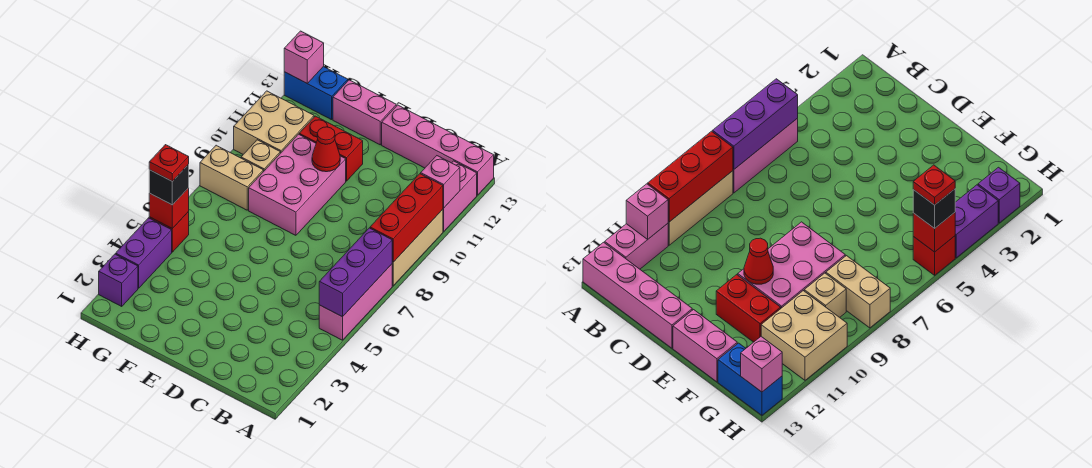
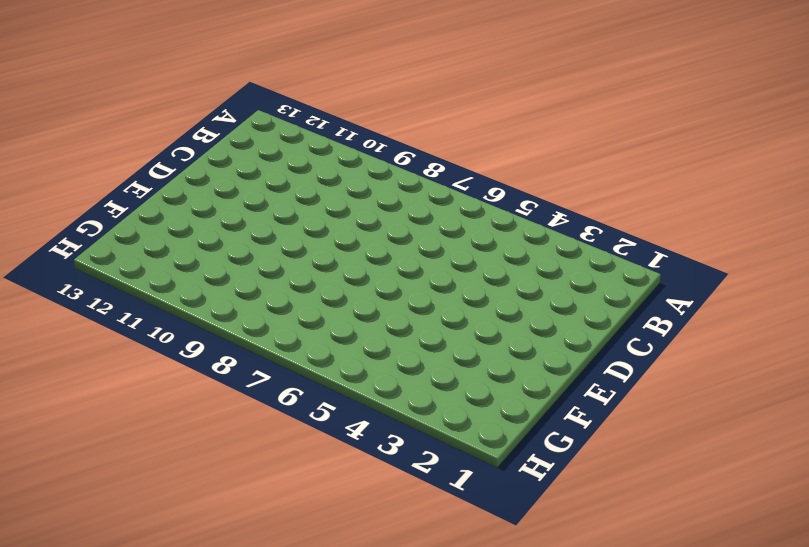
none -> pink 1x3 brick [319,264,392,340]
none -> tan 1x3 brick [392,209,443,286]
none -> pink 1x2 brick [443,161,477,231]

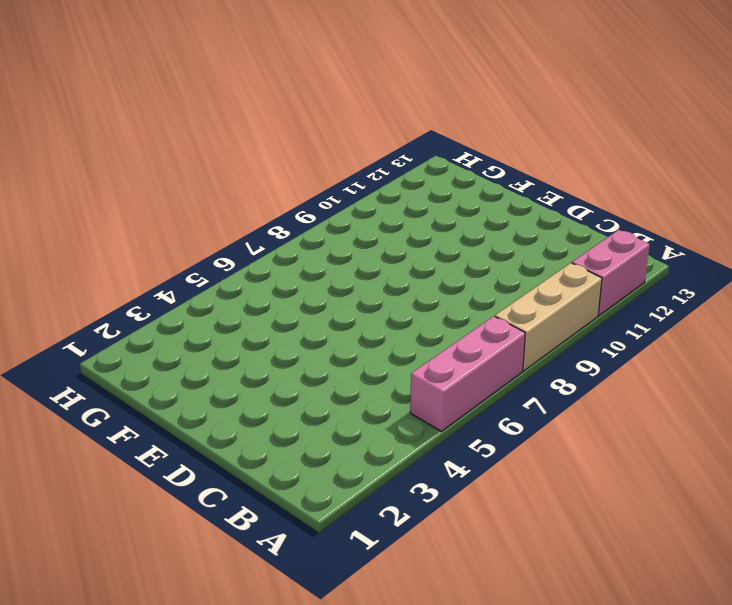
none -> pink 1x4 brick [382,105,494,195]
none -> pink 2x3 brick [249,134,346,235]
none -> red 1x2 brick [299,116,363,181]

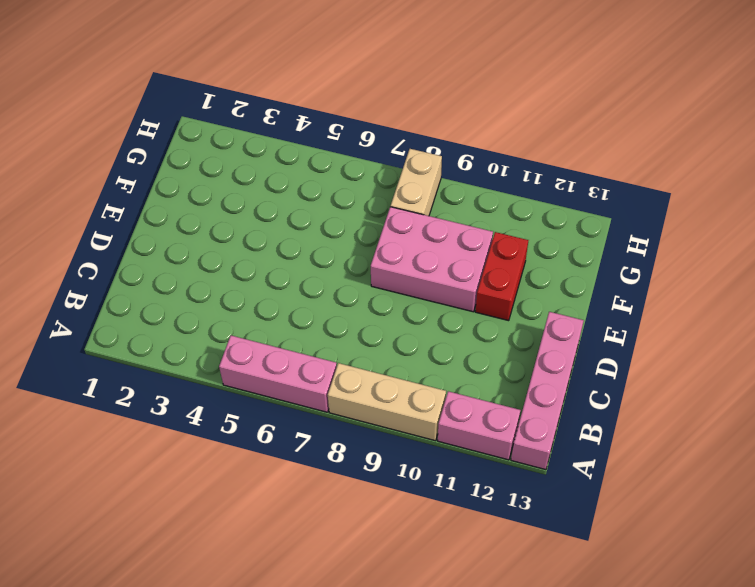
none -> pink 1x2 brick [333,80,396,145]
none -> tan 1x1 brick [241,140,280,172]
none -> tan 2x2 brick [234,91,314,154]

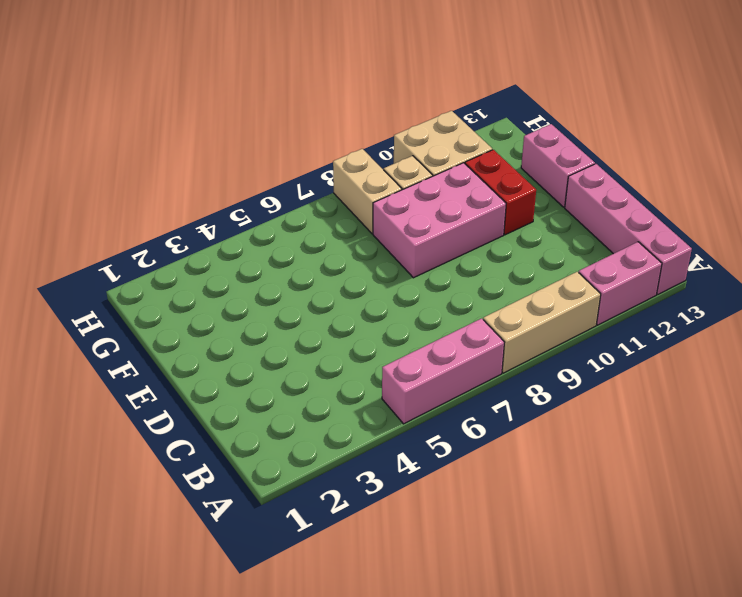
none -> blue 1x2 brick [284,67,348,120]
none -> purple 1x1 brick [99,254,138,306]
none -> purple 1x2 brick [116,218,172,288]

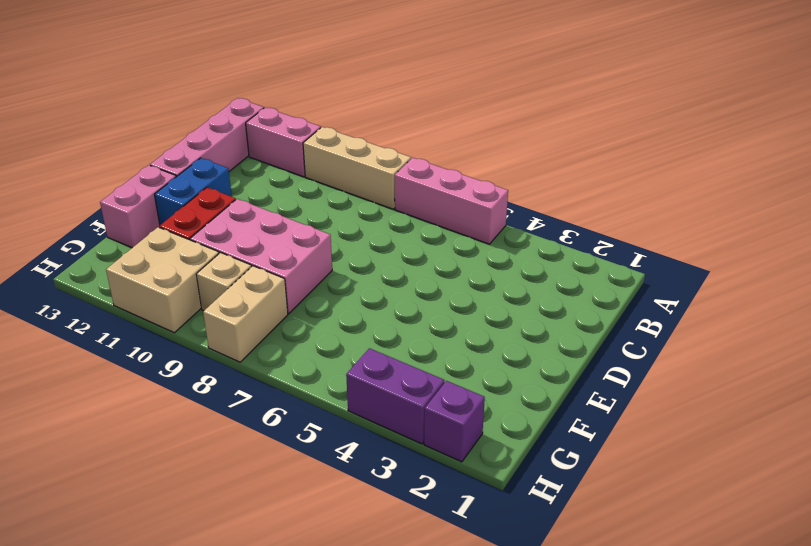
blue 1x2 brick [154,158,232,225] -> blue 1x2 brick moved to [284,67,348,120]
none -> red 1x1 brick [149,212,189,252]
none -> purple 1x3 brick [319,228,392,317]
none -> red 1x3 brick [370,174,443,262]

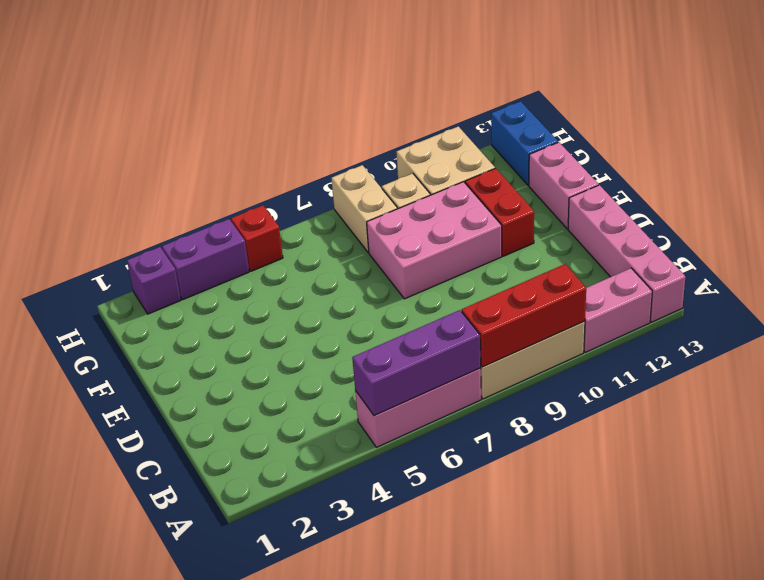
none -> pink 1x1 brick [421,156,460,208]
none -> red 1x1 cone [312,127,340,172]
none -> red 1x1 brick [149,188,189,229]

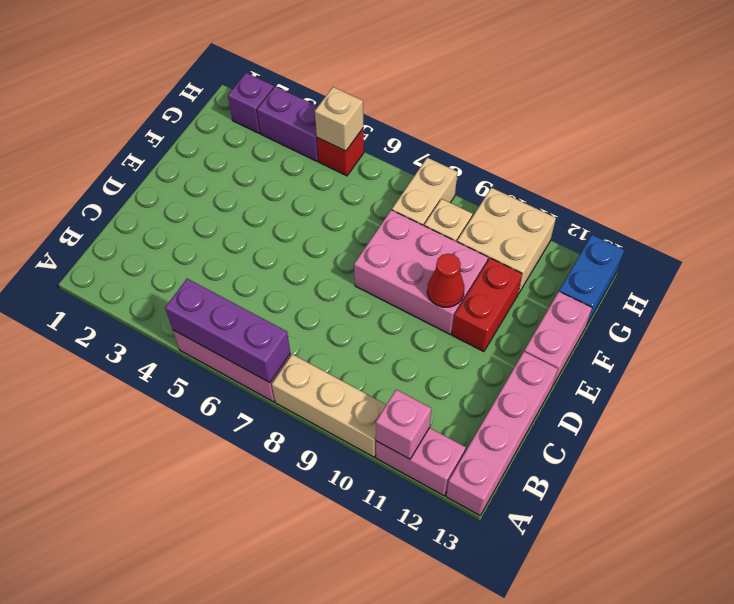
tan 1x1 brick [315,87,363,151] -> red 1x1 brick [149,188,189,229]
none -> red 1x3 brick [370,174,443,262]
none -> pink 1x1 brick [284,31,324,83]
none -> black 1x1 brick [149,165,189,205]

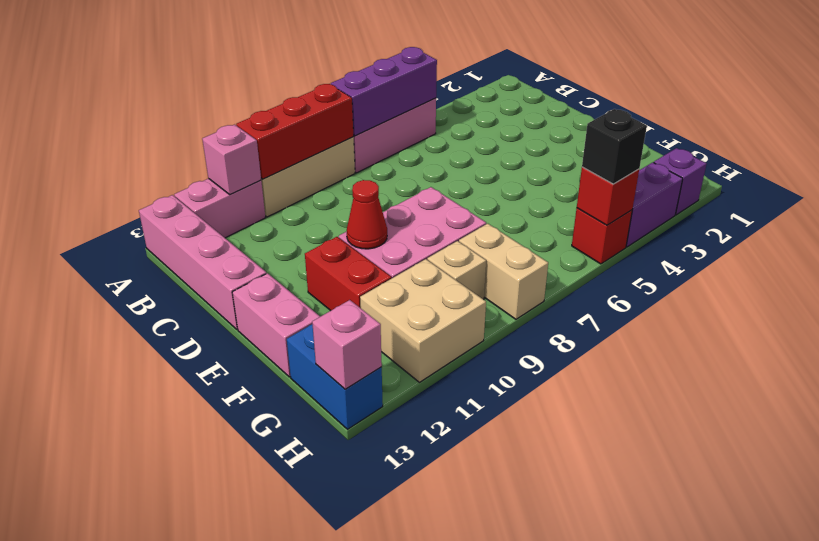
none -> red 1x1 plate [149,145,189,181]

